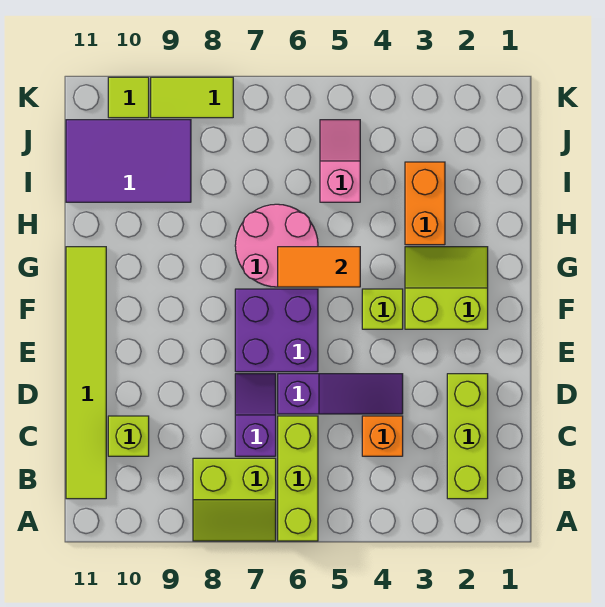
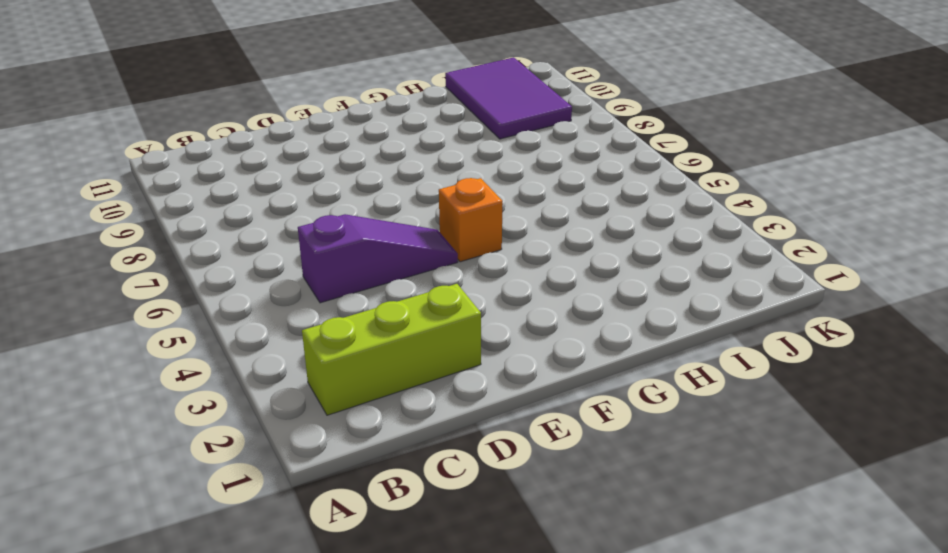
purple 1x3 slope [298,214,458,303] -> purple 1x3 slope turned to [278,374,403,414]
orange 1x1 brick [439,178,503,262] -> orange 1x1 brick moved to [362,416,403,456]
none -> lime 1x3 brick [278,416,318,541]
none -> lime 2x2 slope [193,458,276,541]
none -> lime 1x6 tile [66,247,106,499]

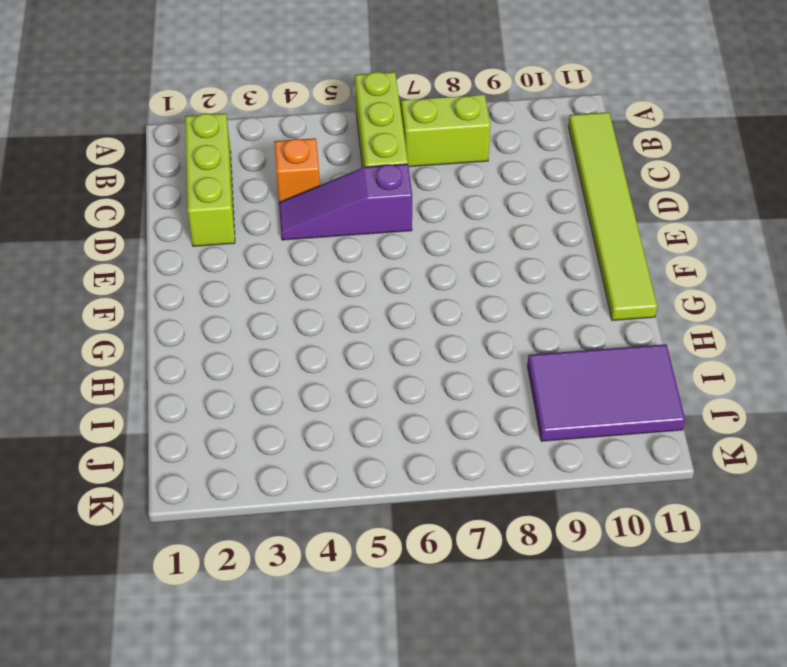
none -> purple 1x2 slope [235,374,276,456]
none -> lime 1x1 brick [108,416,149,456]
none -> purple 2x2 brick [235,289,318,372]

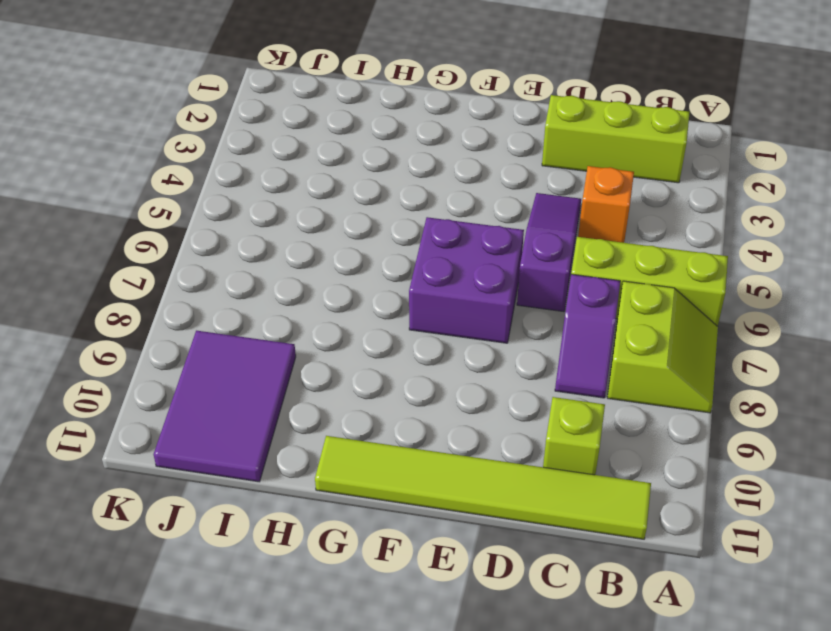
purple 1x2 slope [555,274,620,398] -> purple 1x2 slope turned to [235,374,276,456]
none -> lime 2x2 slope [405,247,488,329]
none -> lime 1x1 brick [362,289,403,329]
none -> pink 2x2 round brick [235,204,318,287]

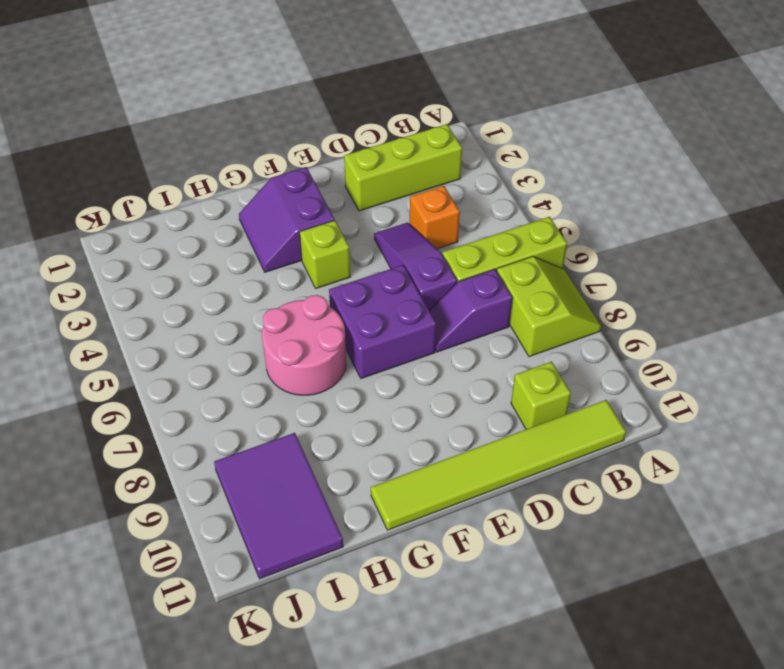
purple 2x2 slope [239,167,334,272] -> lime 2x2 slope [405,247,488,329]
none -> orange 1x2 brick [405,162,445,245]
none -> pink 1x2 slope [320,120,360,202]
none -> lime 1x2 tile [151,77,233,118]

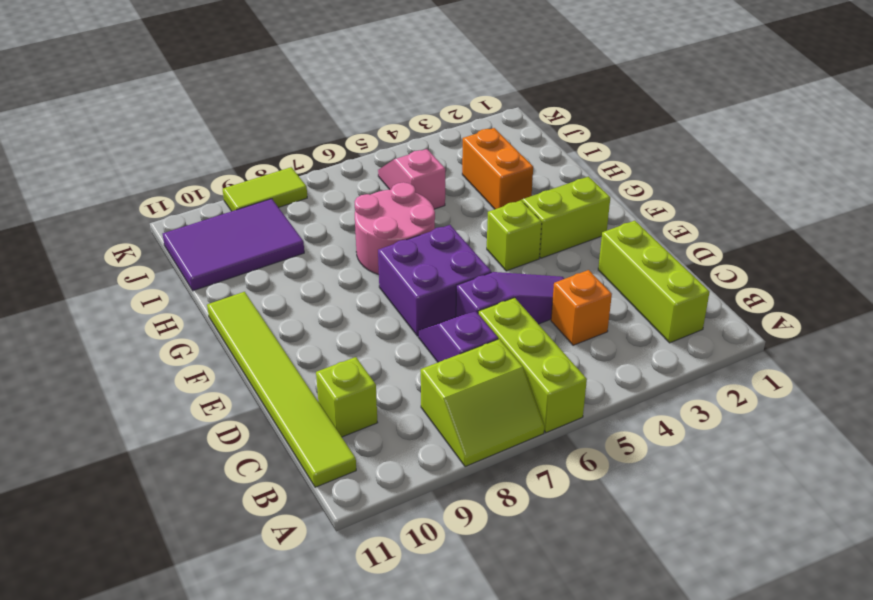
none -> lime 1x1 tile [108,77,149,118]
none -> orange 1x2 tile [278,247,360,287]

